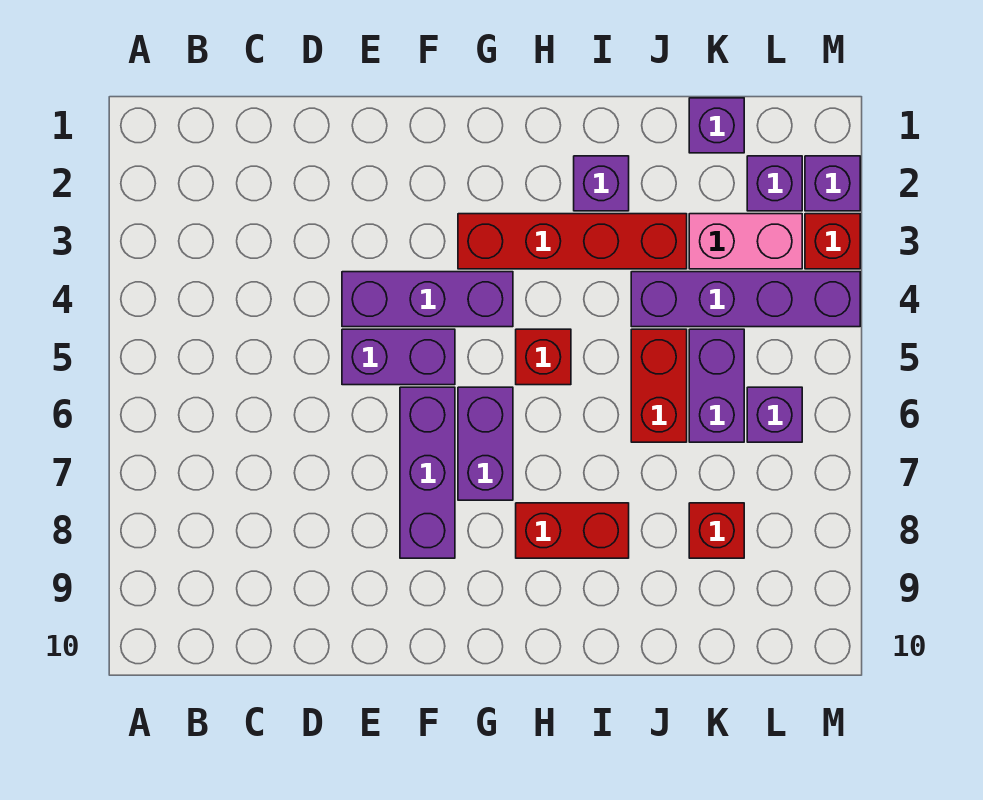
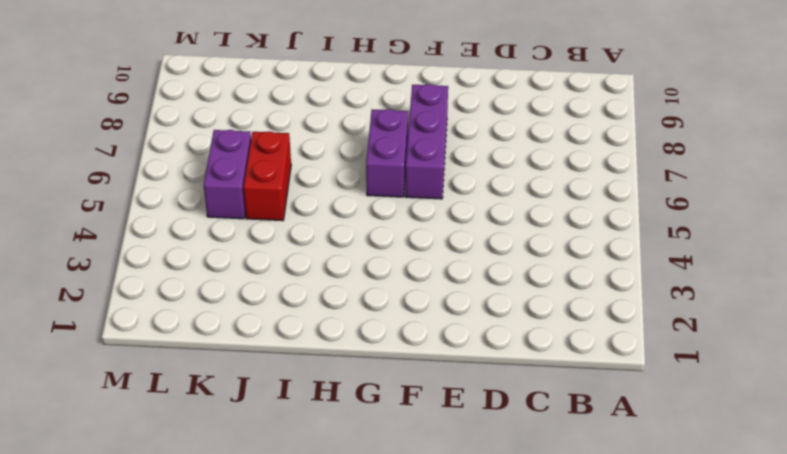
none -> purple 1x3 brick [342,272,513,327]
none -> purple 1x2 brick [342,329,455,385]
none -> red 1x4 brick [458,214,687,269]

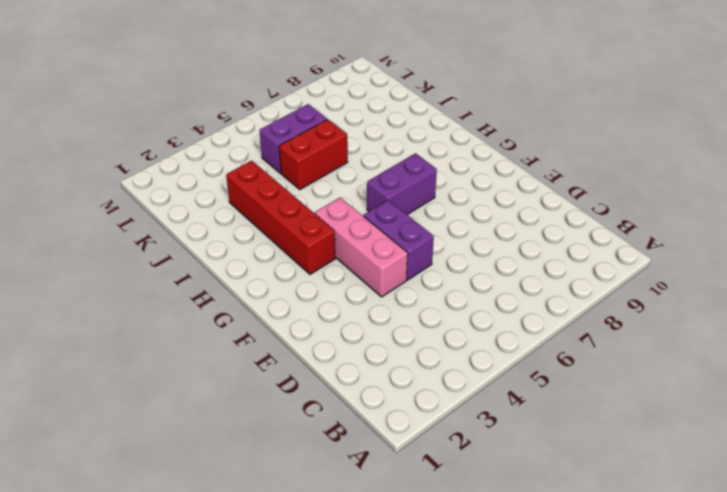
pink 1x3 brick [315,198,408,297] -> purple 1x3 brick [342,272,513,327]
none -> purple 1x3 brick [400,387,455,558]
none -> red 1x1 brick [516,329,571,385]
none -> red 1x2 brick [516,503,629,558]

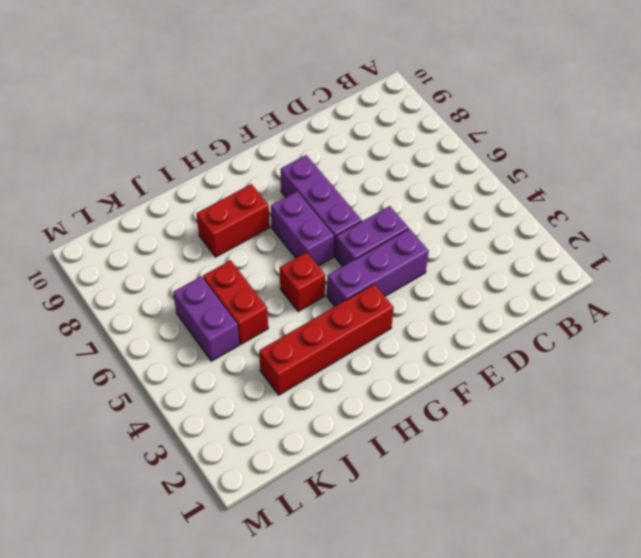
none -> purple 1x1 brick [574,156,629,211]
none -> purple 1x4 brick [631,272,860,327]
none -> purple 1x1 brick [689,98,744,153]

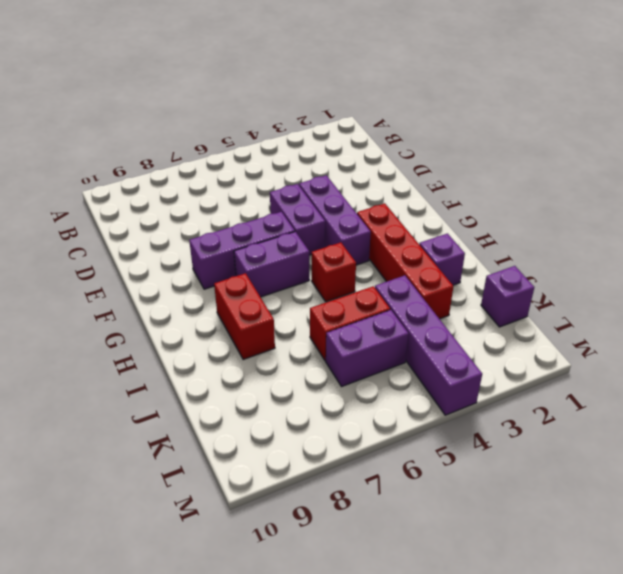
none -> pink 1x2 brick [689,214,802,269]
none -> red 1x1 brick [689,503,744,558]
none -> purple 1x1 brick [747,156,802,211]

